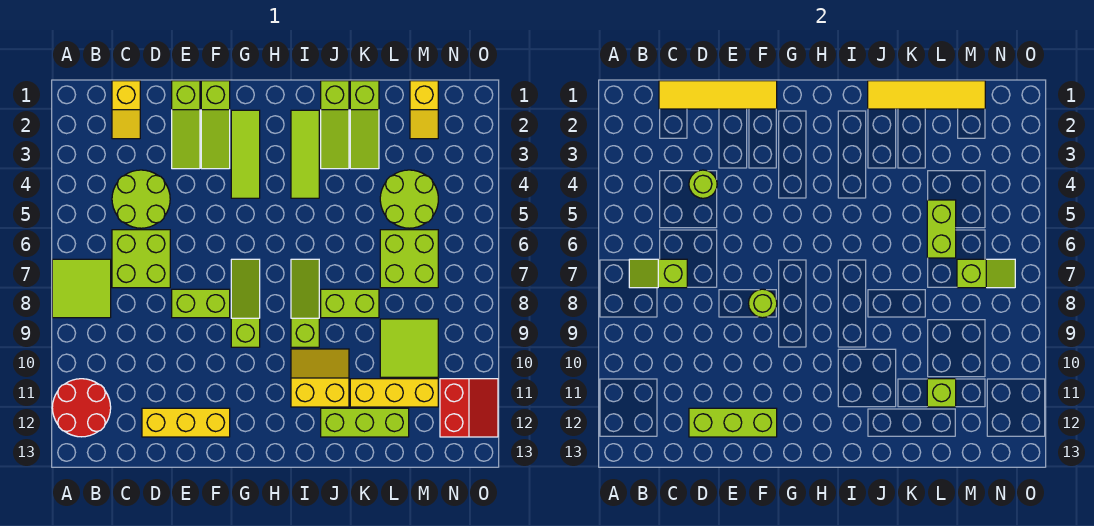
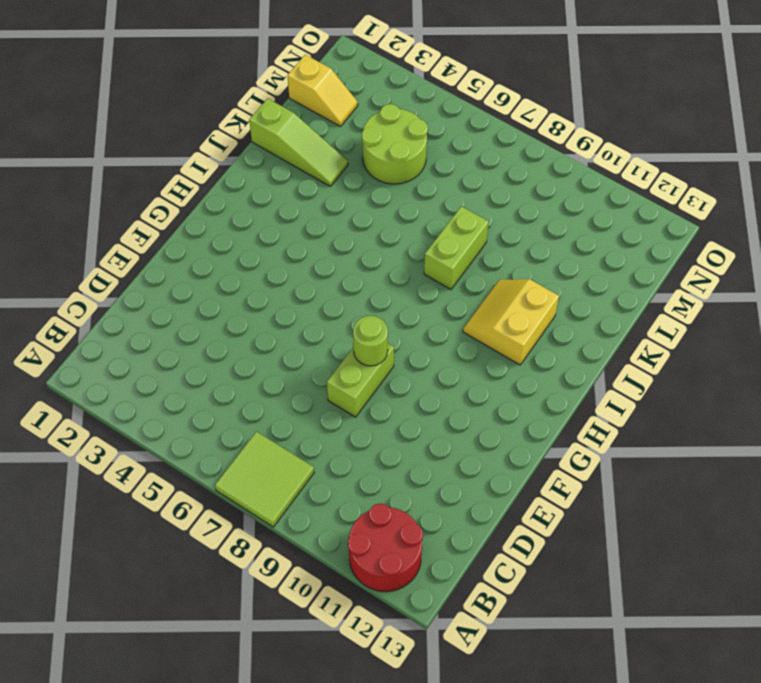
none -> yellow 1x2 slope [112,81,140,139]
none -> lime 2x2 round brick [112,170,170,228]
none -> lime 2x2 brick [112,230,170,288]
none -> yellow 1x3 brick [142,408,230,437]

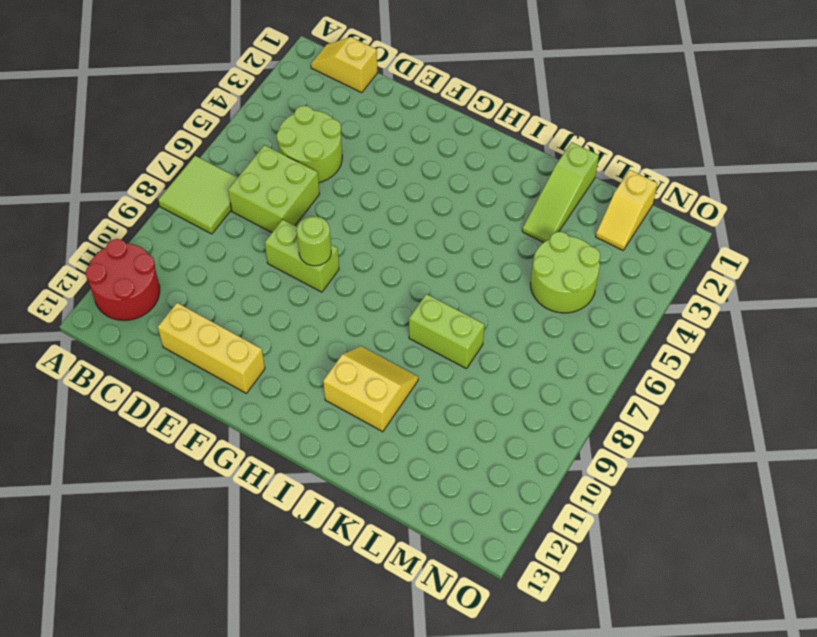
yellow 1x2 slope [311,37,377,92] -> yellow 1x2 slope turned to [112,81,140,139]
none -> lime 1x3 slope [172,81,200,169]
none -> lime 1x3 slope [201,81,230,169]
none -> lime 1x3 tile [231,110,260,198]
none -> lime 1x3 slope [231,259,260,347]

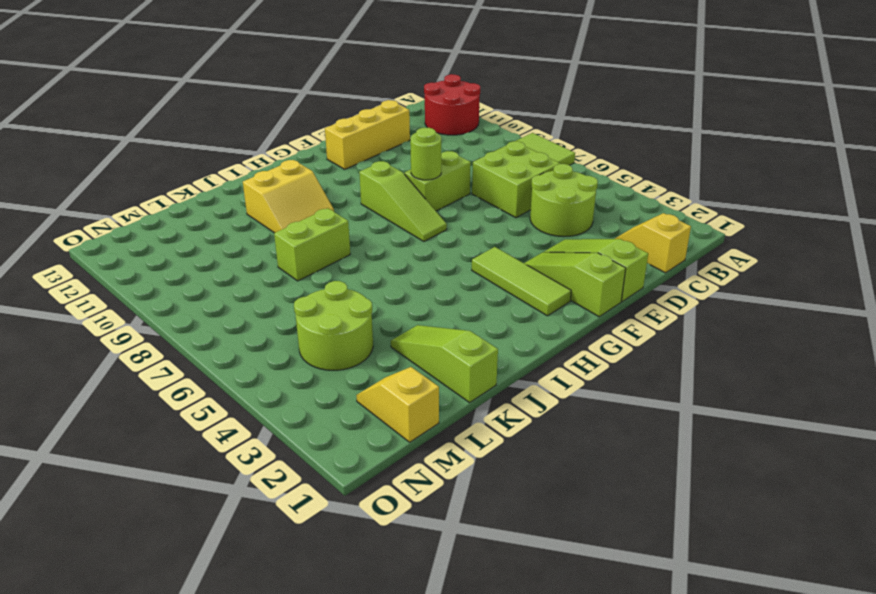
none -> lime 1x3 tile [291,110,319,198]
none -> lime 1x3 slope [291,259,319,347]
none -> lime 1x3 slope [321,81,349,169]
none -> lime 1x3 brick [321,408,409,437]

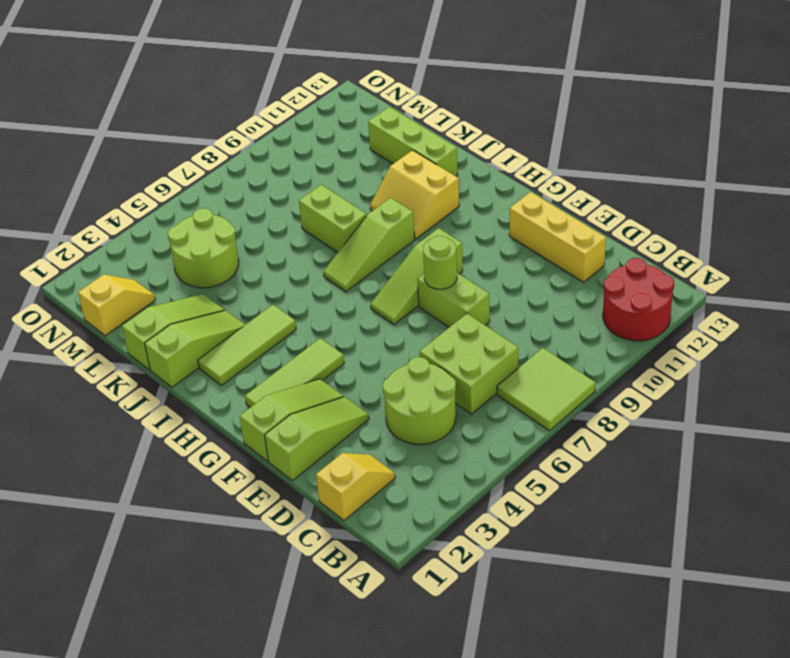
none -> yellow 1x3 brick [350,379,438,407]
none -> lime 2x2 brick [380,230,438,288]
none -> lime 2x2 tile [380,319,438,377]
none -> red 2x2 slope [440,379,498,437]

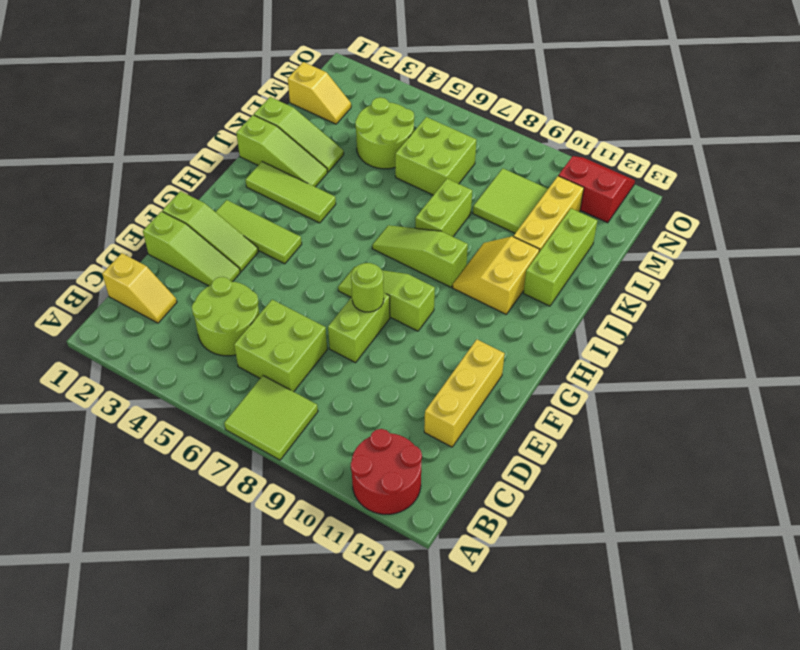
none -> lime 1x2 slope [629,259,687,288]
none -> yellow 1x4 tile [659,81,777,109]
none -> lime 1x1 round brick [689,170,717,198]
none -> lime 1x3 brick [689,408,777,437]

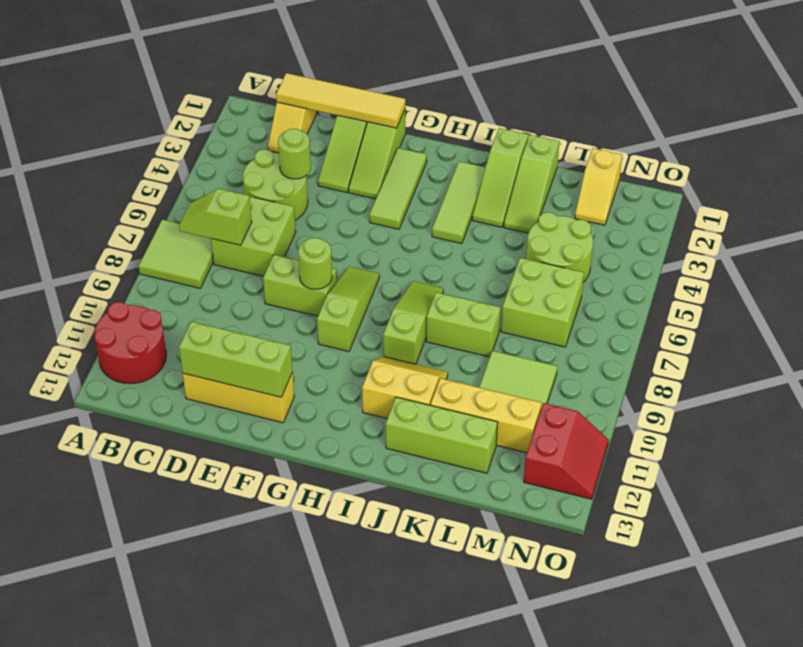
none -> yellow 1x4 tile [868,81,985,109]
none -> lime 1x2 brick [927,200,956,258]
none -> lime 1x1 brick [927,379,956,407]
none -> lime 1x2 slope [957,259,1015,288]

